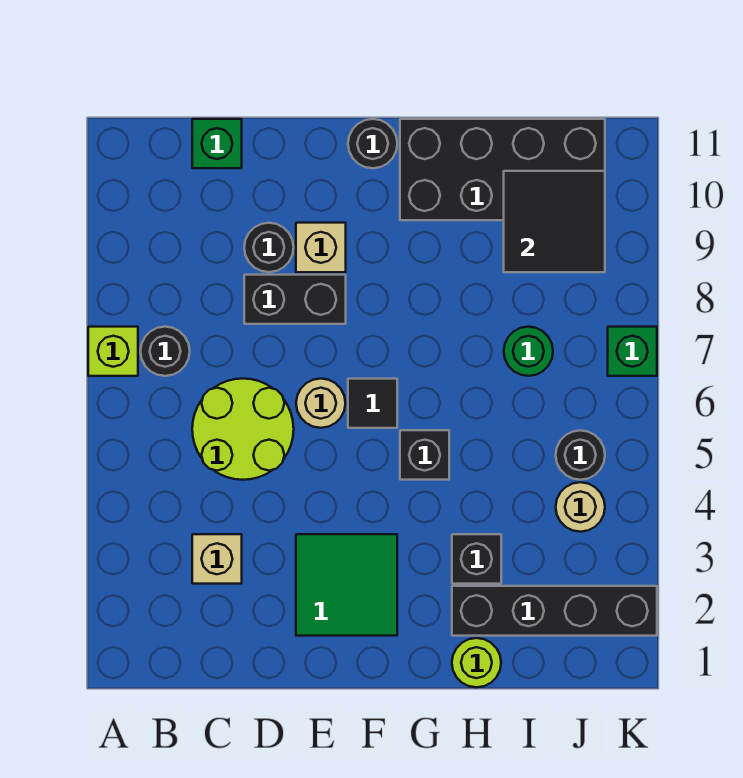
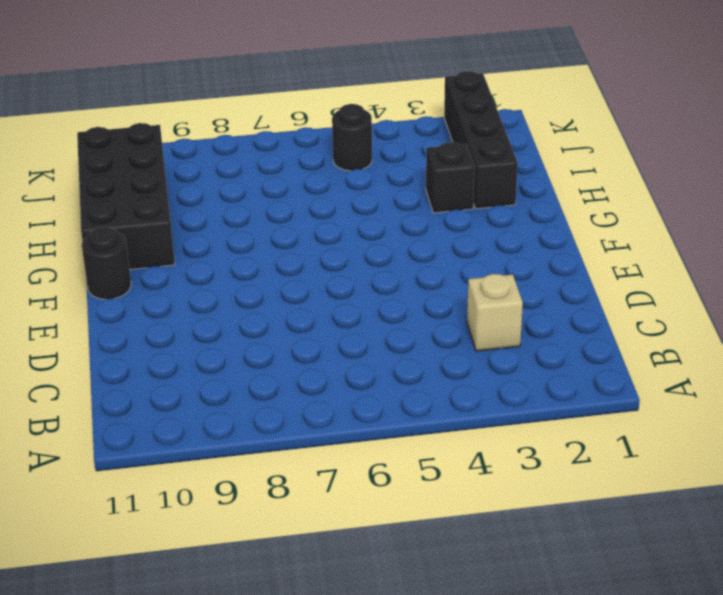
none -> lime 1x1 brick [88,327,138,376]
none -> black 1x1 round brick [140,327,190,376]
none -> lime 2x2 round brick [192,379,294,480]

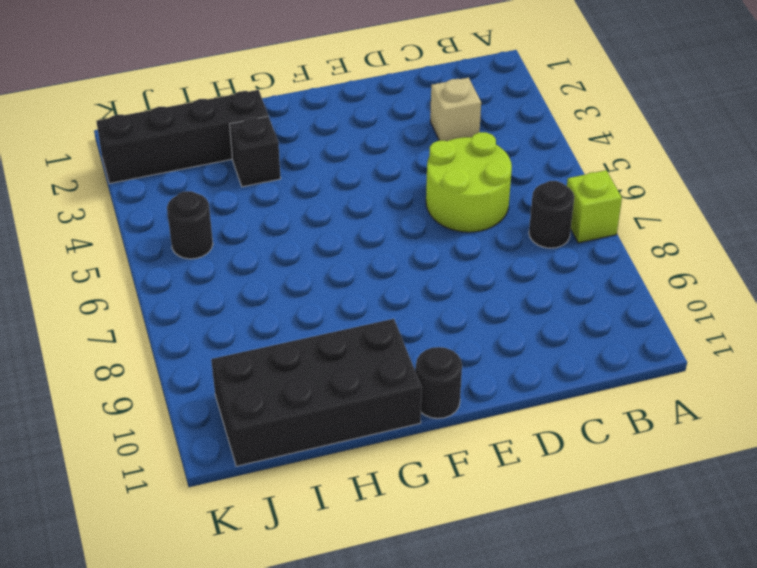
none -> green 1x1 brick [192,119,242,168]
none -> black 1x2 brick [244,275,346,324]
none -> black 1x1 round brick [244,223,294,272]

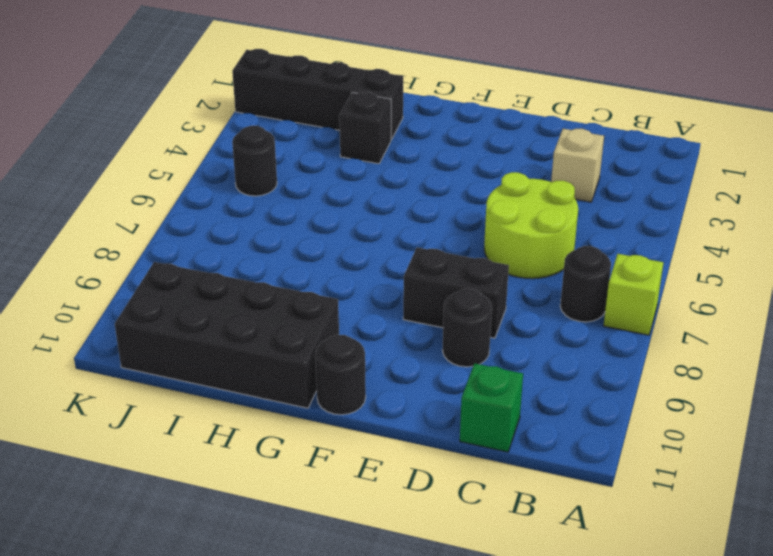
none -> green 2x2 tile [296,534,397,636]
none -> tan 1x1 round brick [296,379,345,428]
none -> tan 1x1 brick [296,223,346,272]

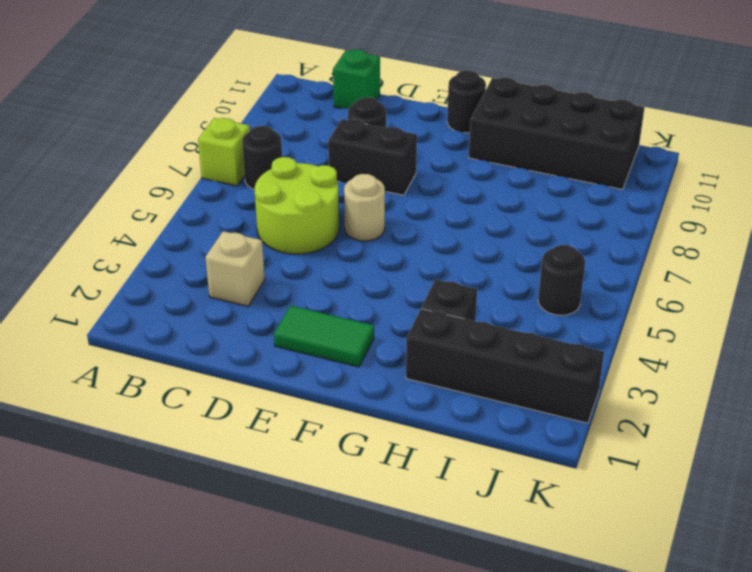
green 1x2 tile [274,305,374,367] -> green 2x2 tile [296,534,397,636]
none -> tan 1x1 brick [296,223,346,272]
none -> black 1x1 tile [348,379,397,428]
none -> black 1x1 brick [400,430,449,480]

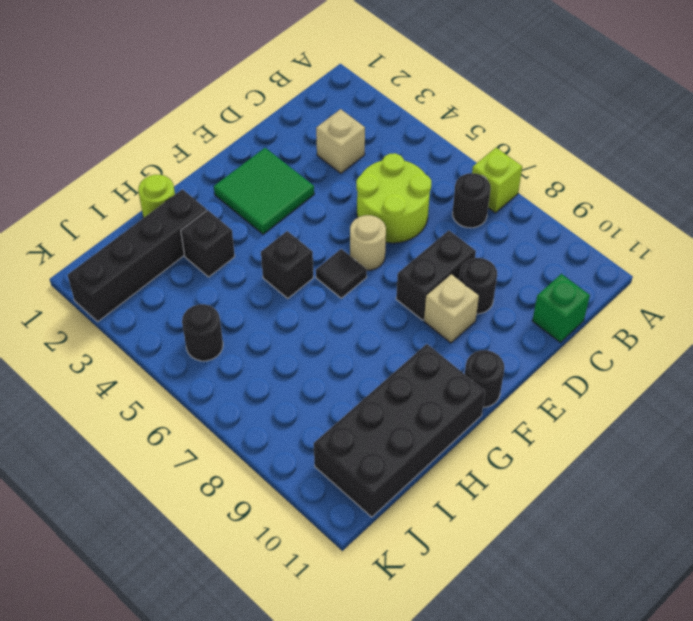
none -> green 1x1 round brick [504,327,553,376]
none -> tan 1x1 round brick [556,482,605,532]
none -> green 1x1 brick [608,327,657,376]

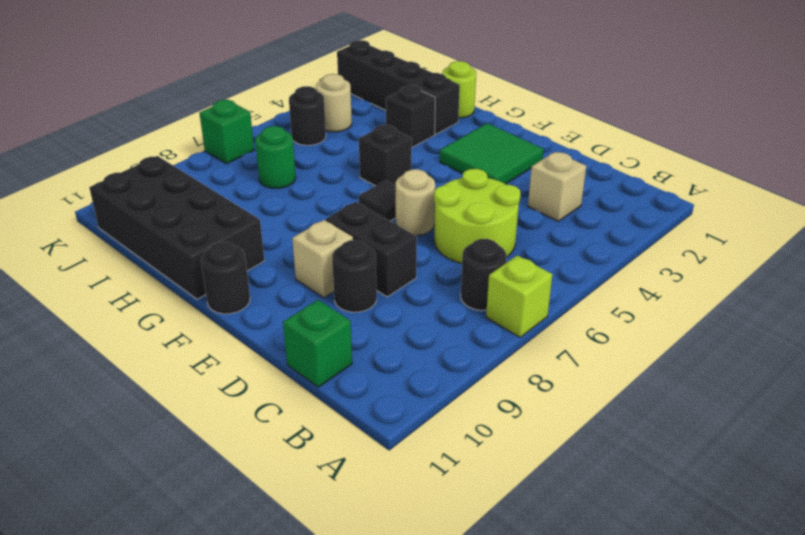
none -> black 2x2 tile [504,171,605,272]

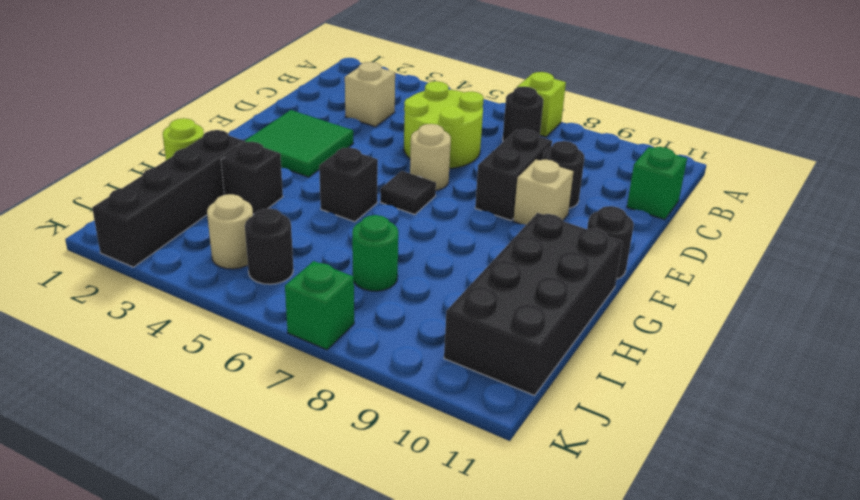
none -> black 2x2 tile [504,171,605,272]

